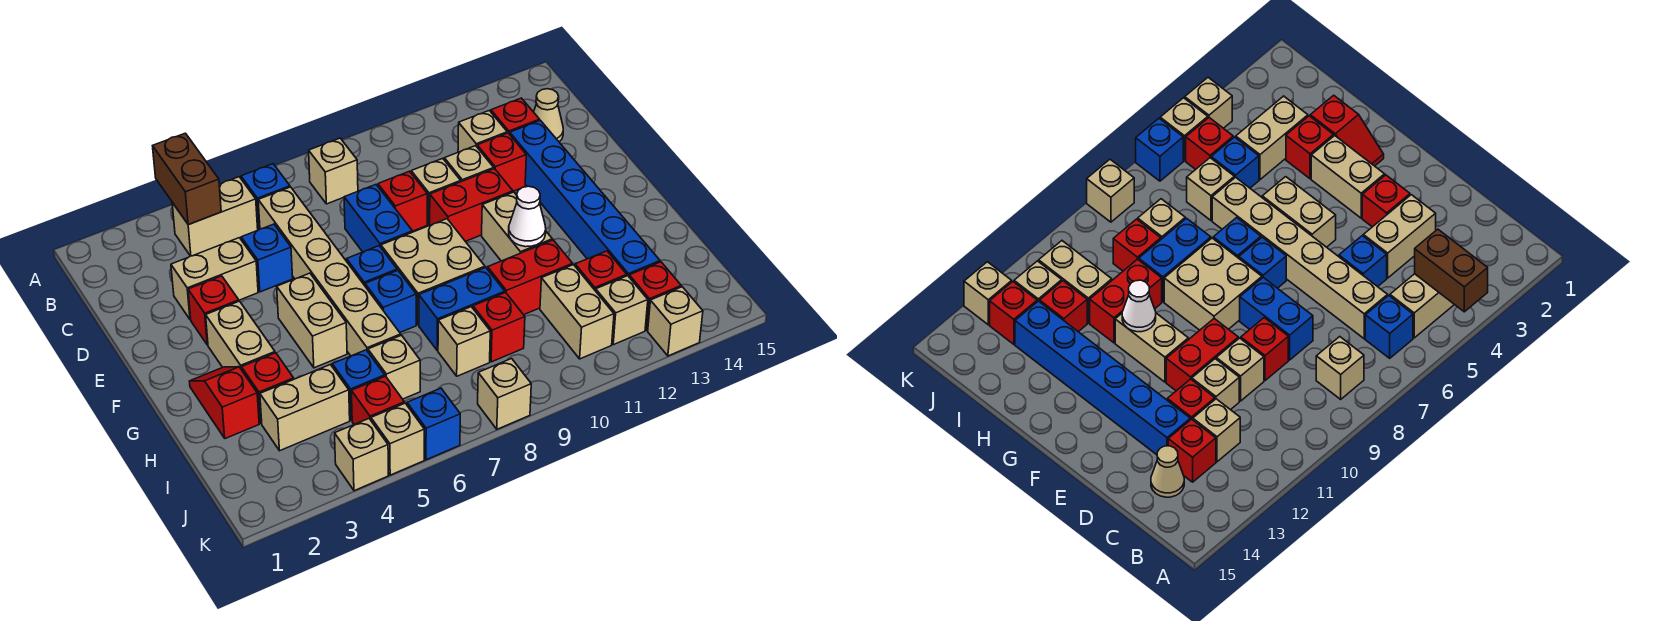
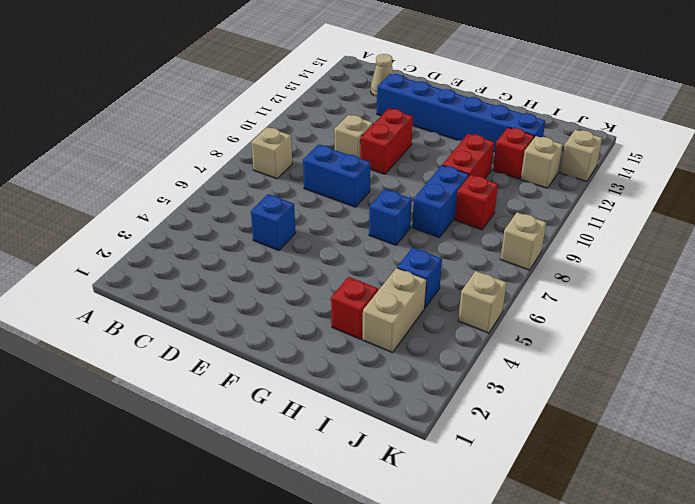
none -> tan 1x2 brick [172,177,258,256]
none -> blue 1x1 brick [241,164,290,229]
none -> tan 1x6 brick [258,187,401,356]
none -> tan 1x1 brick [458,111,507,152]

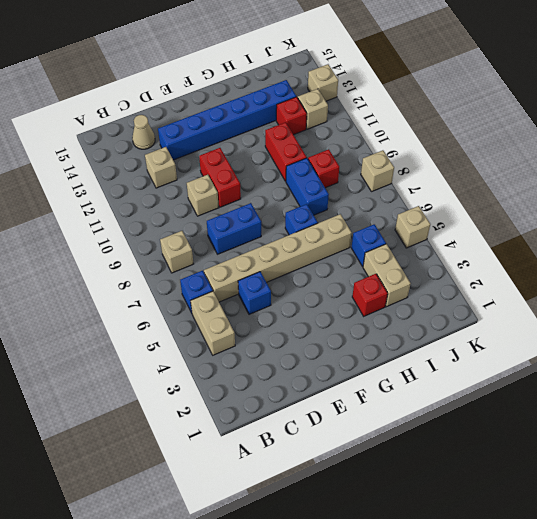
none -> red 1x1 brick [491,98,540,134]
none -> tan 1x2 brick [171,238,258,320]
none -> red 1x1 brick [378,171,427,231]
none -> tan 1x1 brick [444,146,494,182]

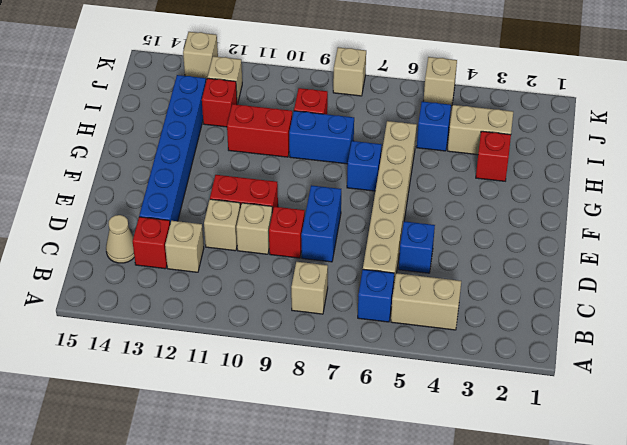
none -> tan 1x2 brick [171,238,258,320]
none -> red 1x1 brick [477,133,526,191]
none -> red 1x1 brick [188,276,239,345]
none -> tan 1x2 brick [206,301,275,370]

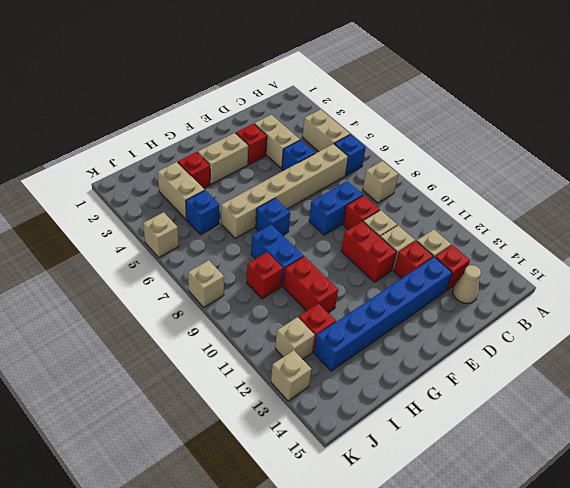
none -> tan 1x2 brick [277,273,347,368]
none -> blue 1x1 brick [347,246,397,286]
none -> tan 2x2 brick [381,219,485,325]
none -> tan 1x2 brick [482,192,552,261]

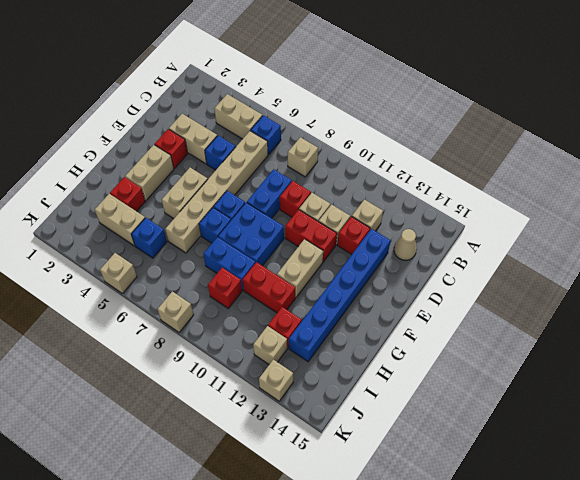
blue 2x2 brick [218,203,284,266] -> tan 2x2 brick [381,219,485,325]
none -> red 1x1 brick [491,98,540,134]
none -> red 1x2 slope [189,367,259,439]
none -> tan 1x1 brick [368,335,420,399]
none -> tan 1x1 brick [438,307,490,376]

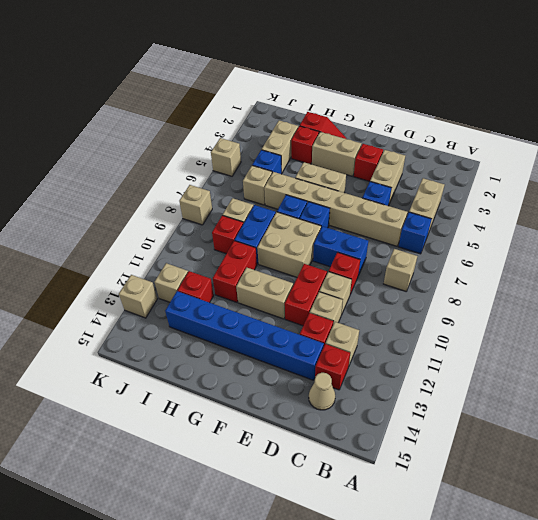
none -> tan 1x2 brick [540,265,614,359]
none -> red 1x1 brick [351,376,404,424]
none -> red 1x1 brick [629,262,681,330]
none -> tan 1x1 brick [335,419,388,491]

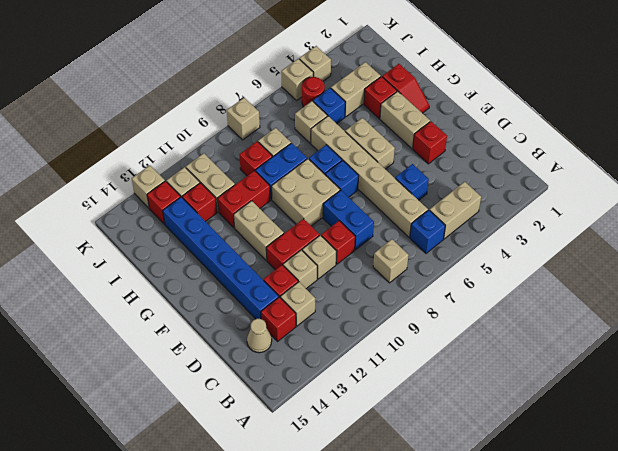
red 1x1 round brick [302,77,325,107] -> red 1x1 brick [351,376,404,424]
none -> tan 1x2 brick [171,238,258,320]
none -> blue 1x1 brick [407,388,460,460]
none -> brown 1x2 brick [153,133,221,225]
none -> white 1x1 cone [509,186,546,247]

